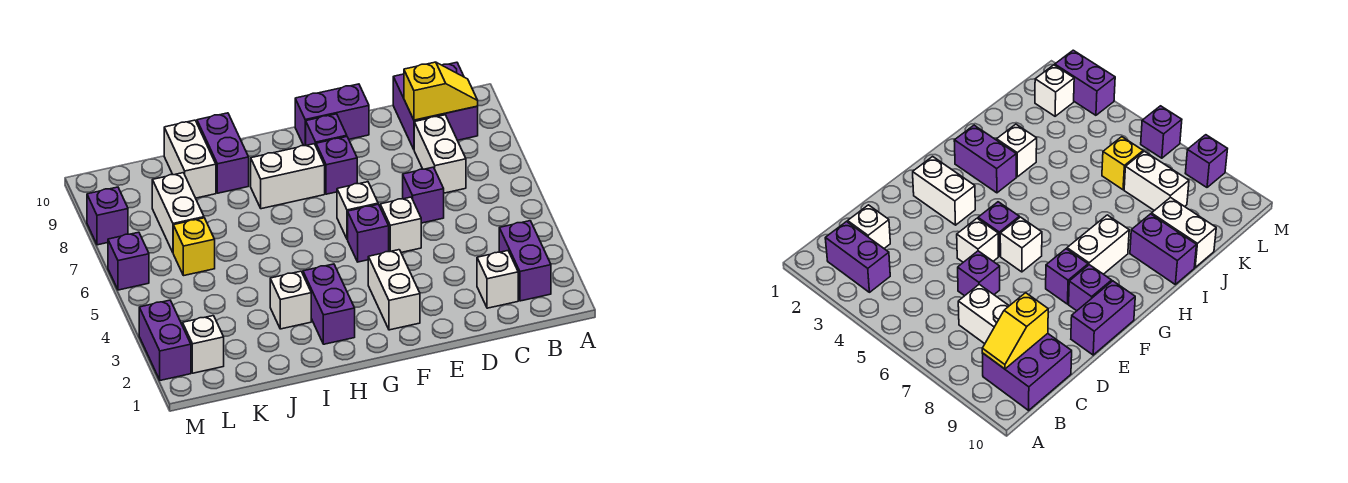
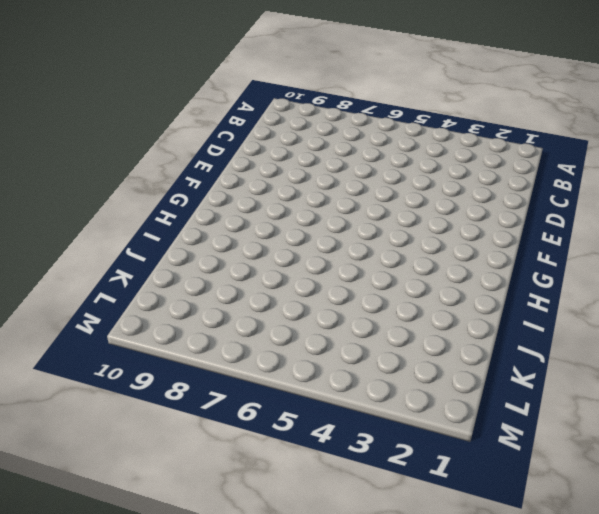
none -> purple 1x2 brick [499,221,551,301]
none -> purple 2x2 brick [393,62,478,149]
none -> white 1x1 brick [477,251,518,308]

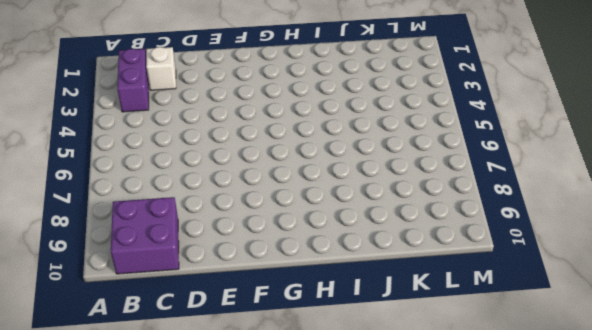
none -> white 1x2 brick [414,115,466,193]
none -> purple 1x1 brick [403,167,444,223]
none -> white 1x1 brick [380,197,421,252]

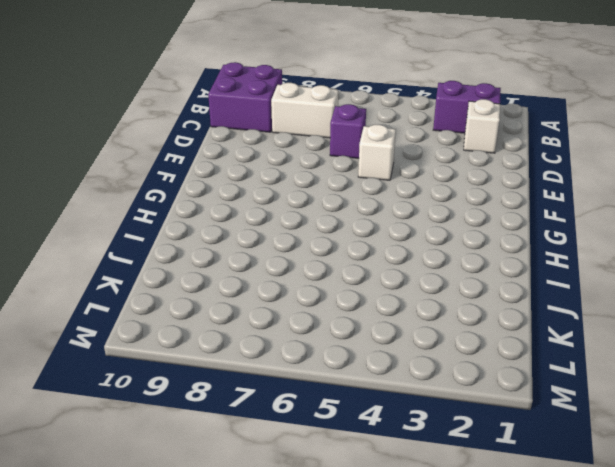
none -> purple 1x2 brick [295,84,369,146]
none -> white 1x2 brick [368,250,420,330]
none -> purple 1x1 brick [348,204,389,262]

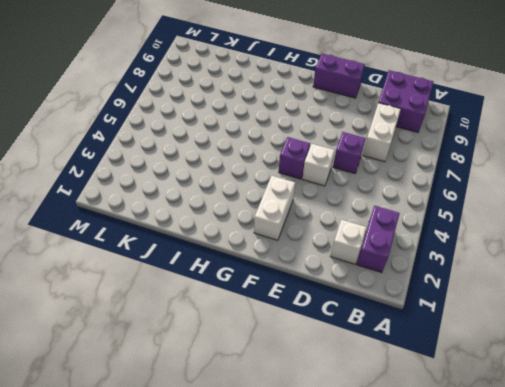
none -> white 1x1 brick [337,182,378,239]
none -> purple 1x1 brick [316,137,357,194]
none -> purple 1x1 brick [306,114,347,146]

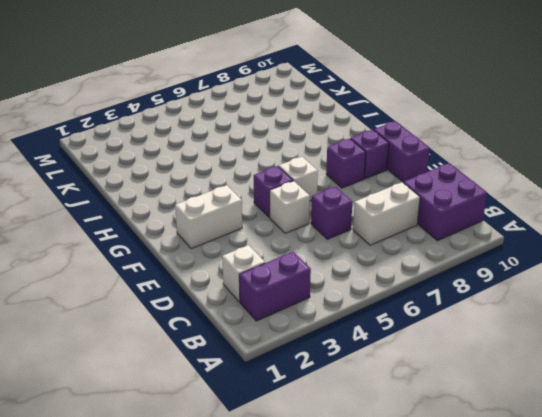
none -> white 1x2 brick [251,144,325,209]
none -> purple 1x2 brick [303,264,355,344]
none -> white 1x1 brick [270,271,311,329]

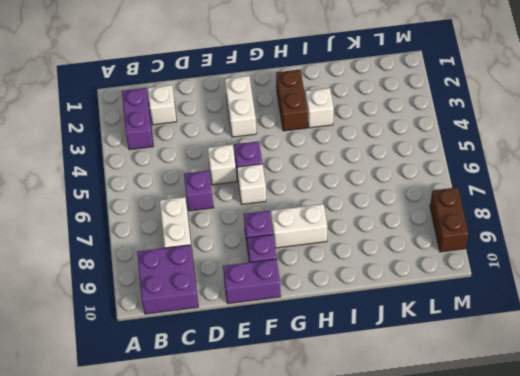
brown 1x2 brick [276,70,308,131] -> purple 1x2 brick [303,264,355,344]
brown 1x2 brick [430,187,469,252] -> purple 1x1 brick [87,187,128,245]
none -> purple 1x2 brick [197,113,249,193]
none -> white 1x2 brick [164,120,216,198]
none -> yellow 1x1 brick [173,218,215,276]

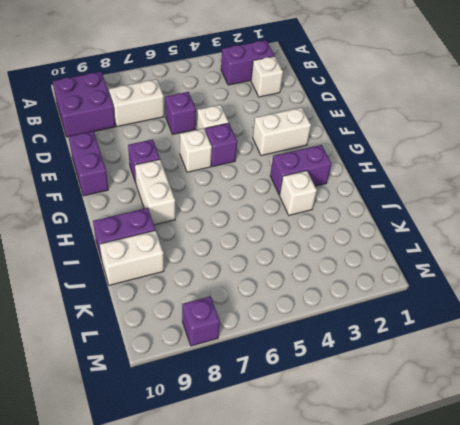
none -> purple 1x1 brick [306,114,347,146]
none -> yellow 1x1 brick [173,218,215,276]
none -> white 1x2 brick [152,173,204,252]

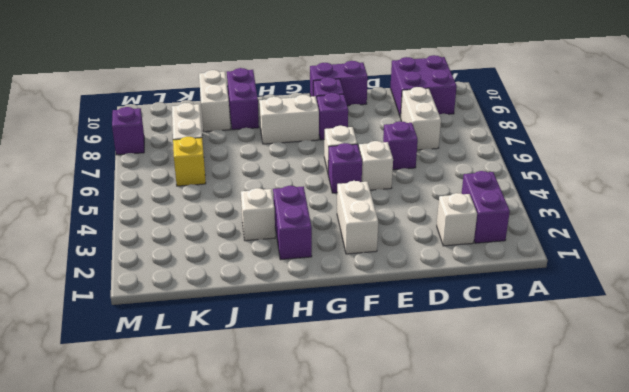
none -> white 1x1 brick [183,316,224,373]
none -> purple 1x2 brick [139,300,191,380]
none -> purple 1x1 brick [108,232,149,290]

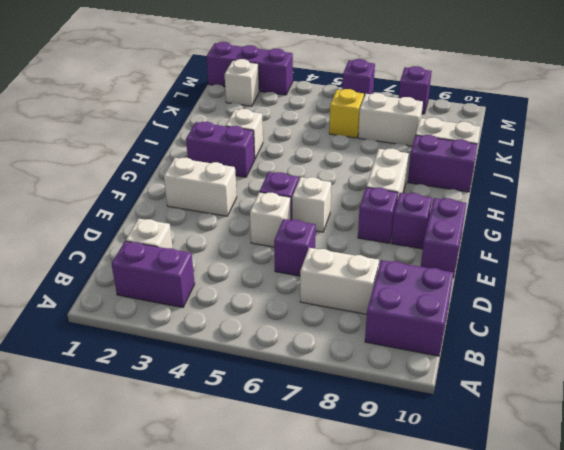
purple 1x3 brick [206,42,293,95] -> purple 1x2 brick [139,300,191,380]
none -> yellow 1x2 slope [404,62,478,120]

